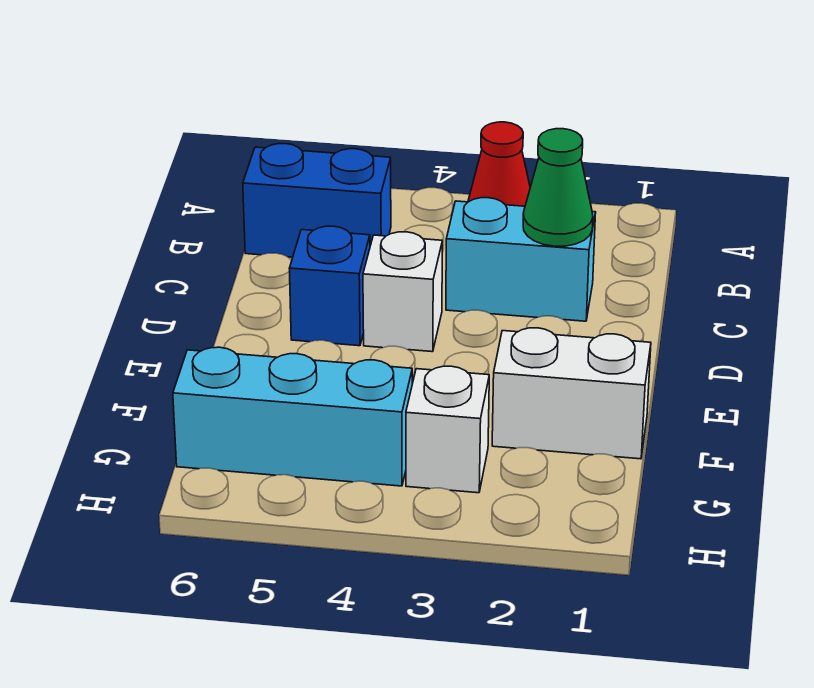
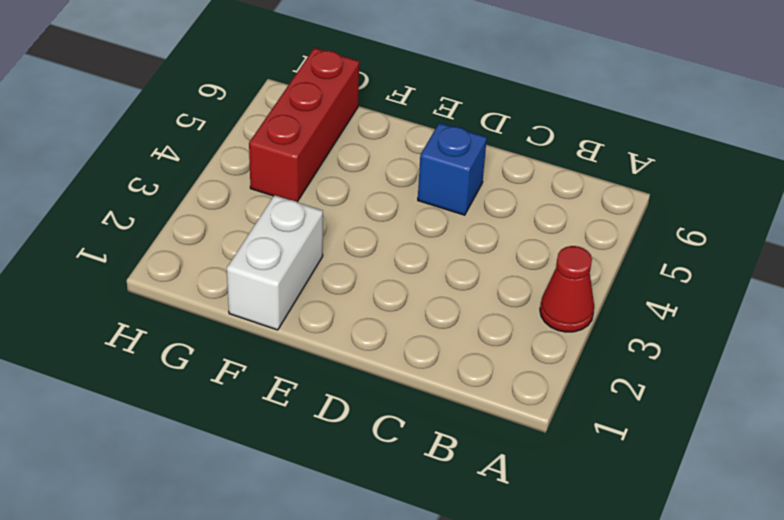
red 1x3 brick [249,48,359,202] -> cyan 1x3 brick [173,347,412,486]
none -> blue 1x2 brick [243,144,391,257]
none -> cyan 1x2 brick [446,198,596,321]

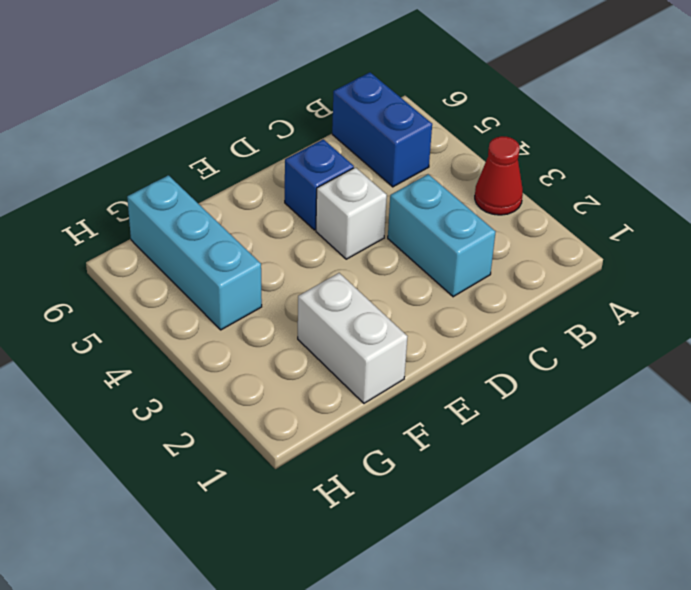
none -> white 1x1 brick [406,366,489,493]
none -> green 1x1 cone [523,129,593,246]

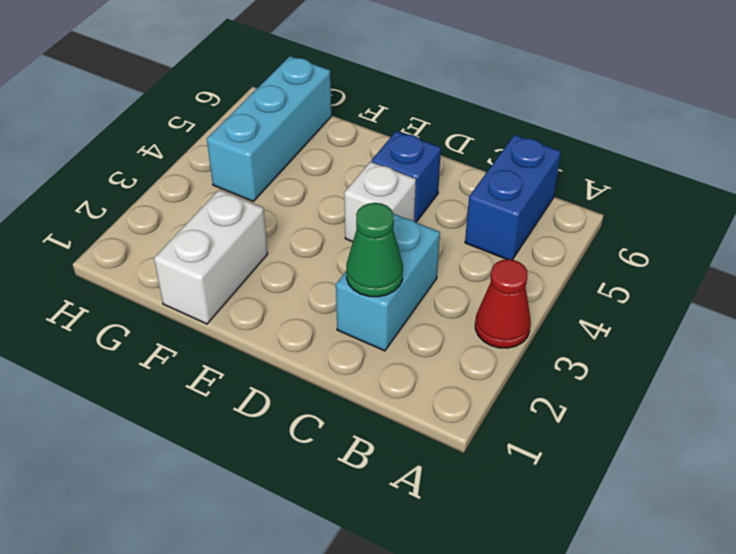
none -> white 1x1 brick [406,366,489,493]

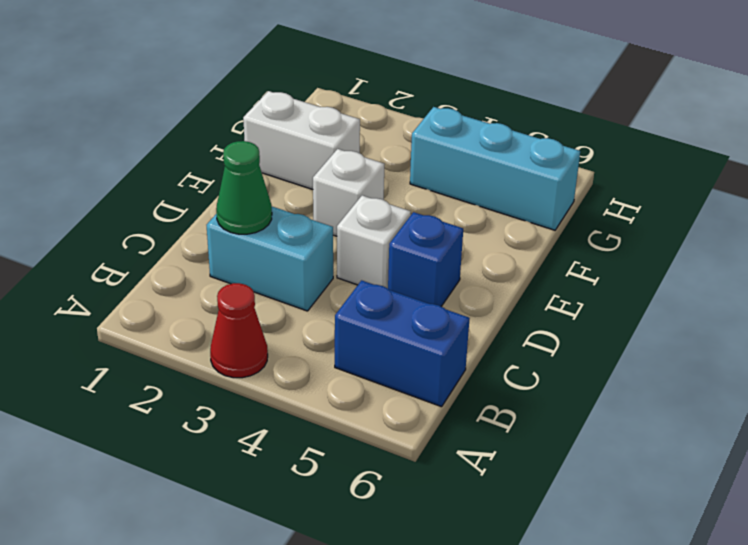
white 1x1 brick [313,149,385,236] -> white 1x1 brick moved to [406,366,489,493]

